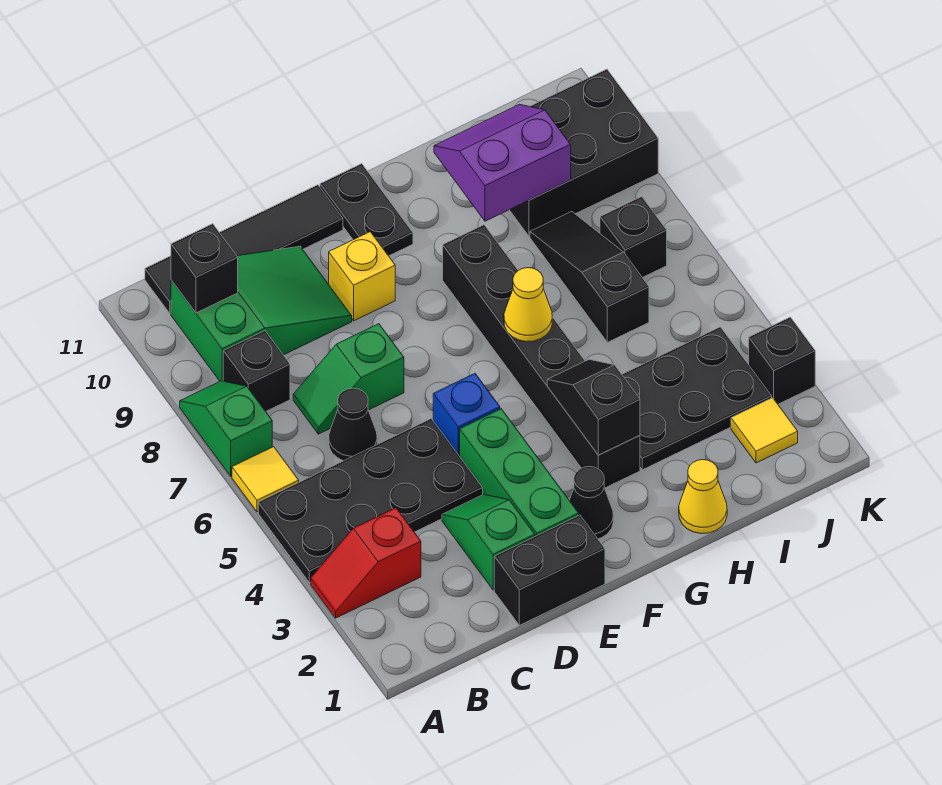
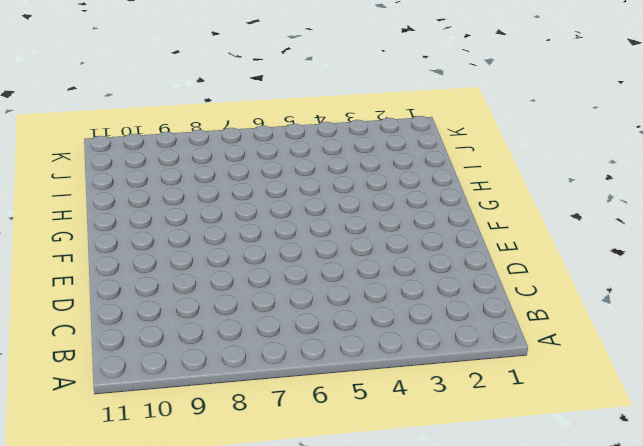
none -> red 1x2 slope [311,508,421,618]
none -> black 2x4 plate [258,419,483,583]
none -> yellow 1x1 tile [232,447,299,512]

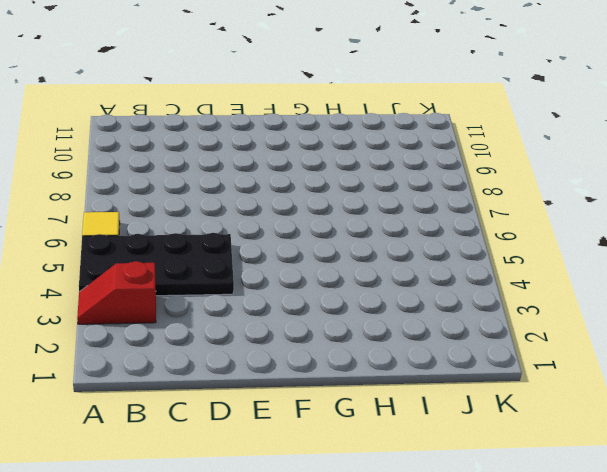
none -> green 1x2 slope [180,381,272,476]
none -> black 1x1 brick [223,331,290,411]
none -> green 2x3 slope [171,246,352,381]

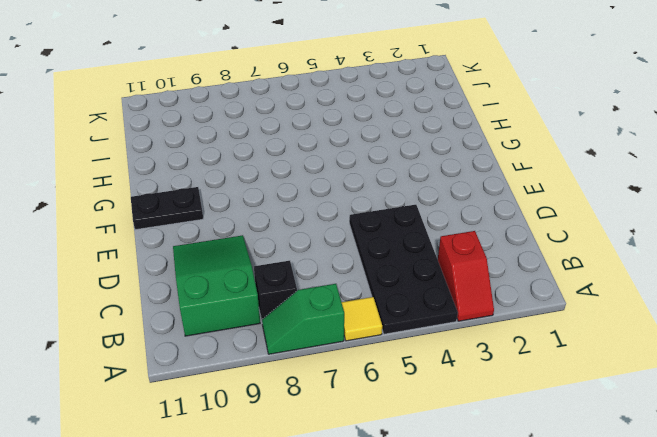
none -> black 1x4 tile [145,185,343,313]
none -> black 1x1 cone [329,388,377,461]
none -> green 1x2 slope [293,324,404,434]

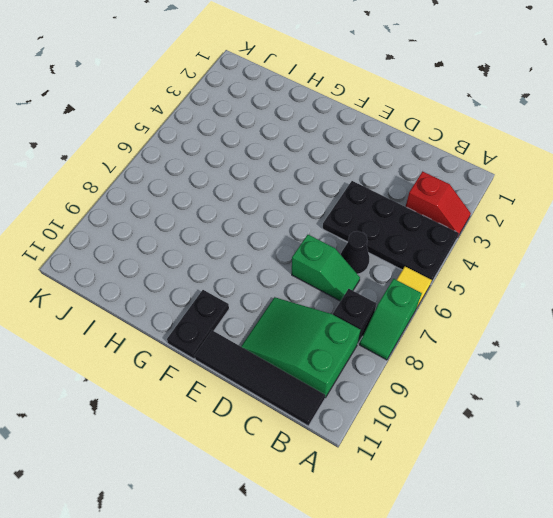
none -> black 1x2 brick [494,515,605,625]
none -> green 1x2 slope [442,494,535,590]
none -> green 1x3 brick [460,409,579,536]

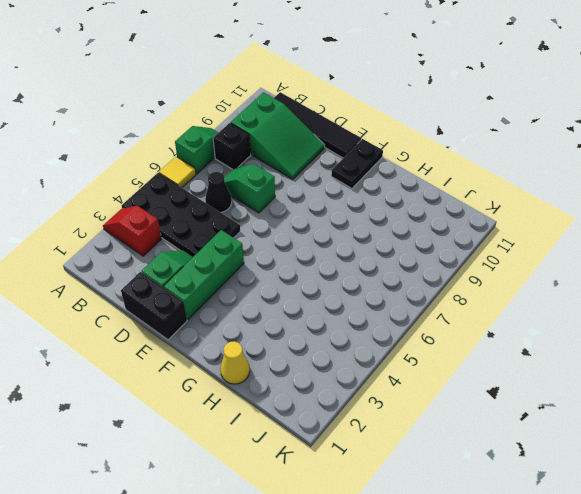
none -> blue 1x1 brick [433,374,500,456]
none -> yellow 1x1 brick [329,232,395,321]
none -> black 1x1 cone [569,467,613,539]

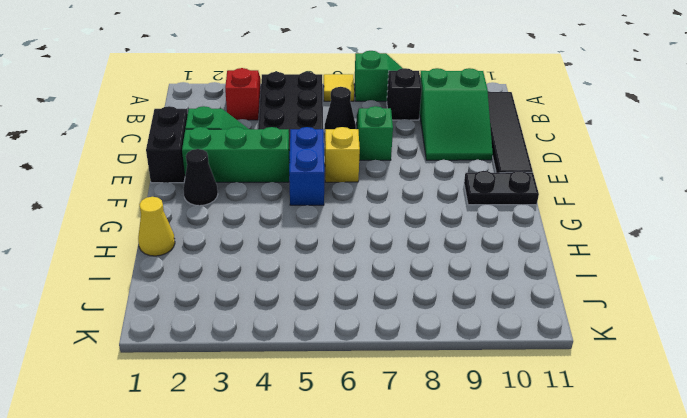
blue 1x2 brick [289,127,324,205] -> blue 1x1 brick [433,374,500,456]
yellow 1x1 brick [325,127,360,182] -> yellow 1x1 brick moved to [329,232,395,321]
none -> black 1x6 brick [443,225,640,488]
none -> black 2x3 plate [622,327,772,470]
none -> black 1x3 slope [530,211,649,342]

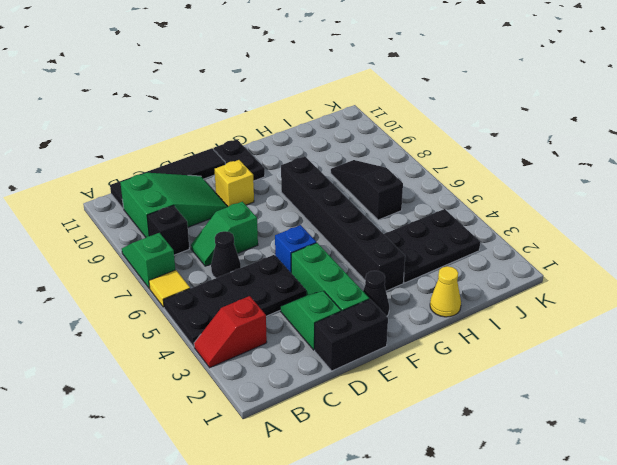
none -> black 2x3 brick [510,69,658,236]
none -> yellow 1x1 tile [731,398,798,463]
none -> black 1x1 brick [600,197,667,278]

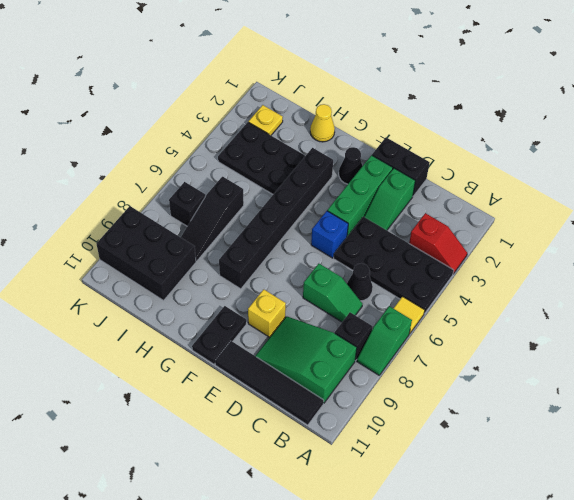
yellow 1x1 plate [248,105,283,135] -> yellow 1x1 tile [731,398,798,463]
none -> black 1x1 brick [749,317,815,404]
none -> black 1x1 brick [171,224,238,313]
none -> black 1x2 slope [547,359,640,455]

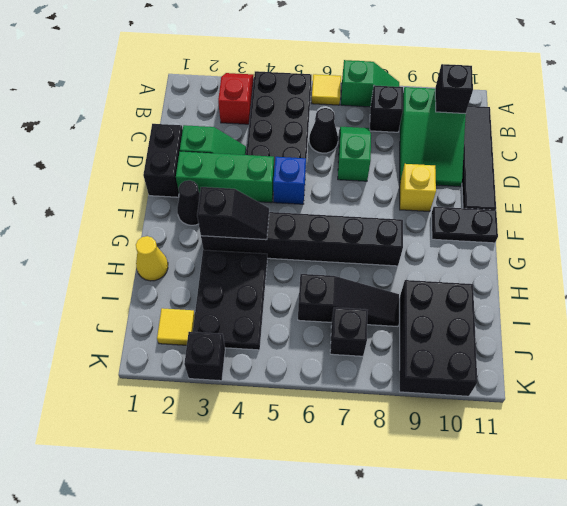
none -> yellow 1x1 cone [504,268,552,342]
none -> purple 2x2 slope [434,104,571,221]

